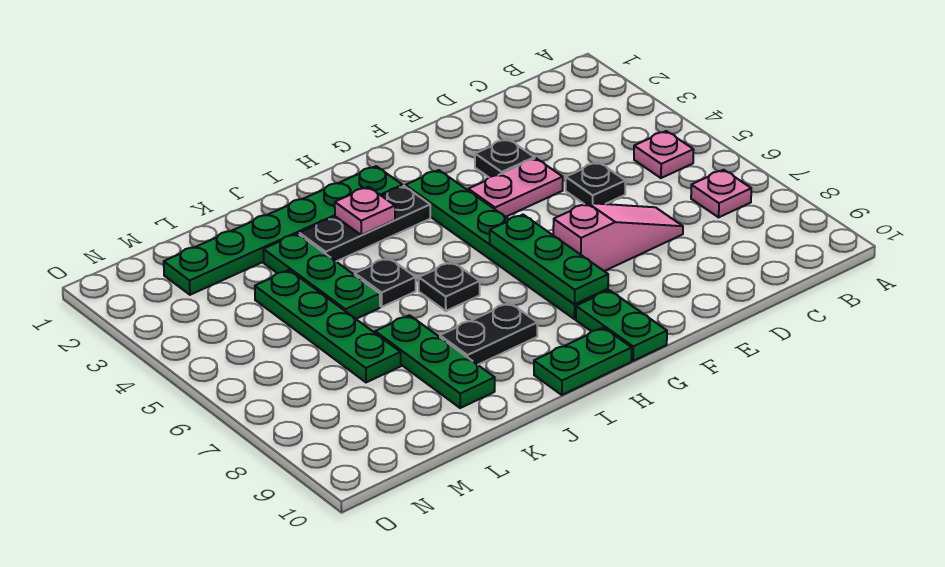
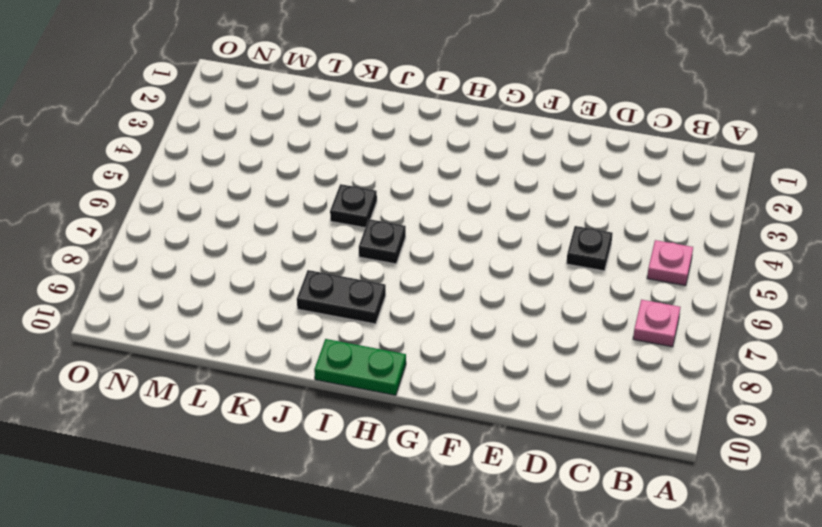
none -> pink 1x3 slope [553,203,683,271]
none -> black 1x1 plate [475,139,535,177]
none -> pink 1x2 plate [468,158,563,217]

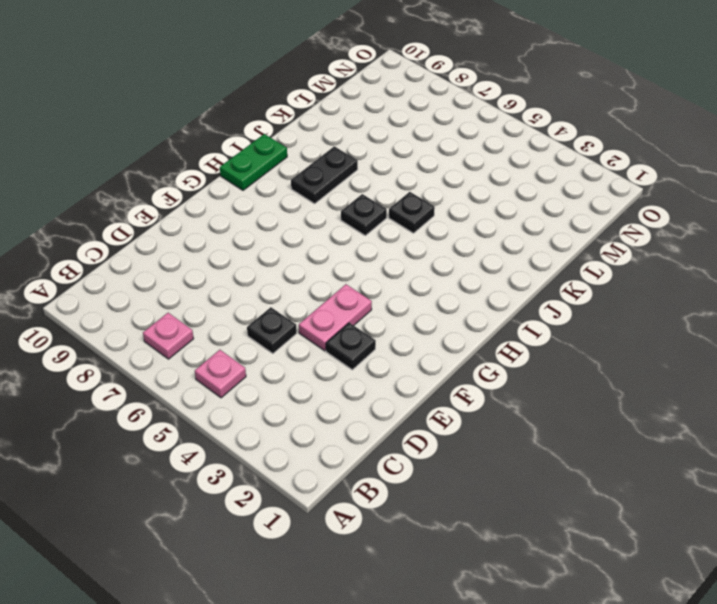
none -> pink 1x3 slope [553,203,683,271]
none -> green 1x6 plate [406,170,608,319]
none -> green 1x2 plate [576,290,667,361]

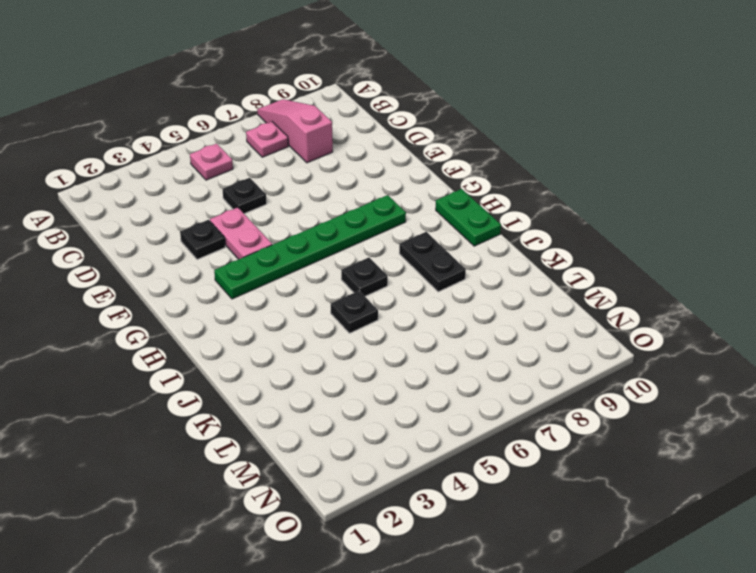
pink 1x3 slope [257,99,333,163] -> pink 1x3 slope moved to [553,203,683,271]
none -> green 1x2 plate [576,290,667,361]
none -> green 1x6 plate [164,166,403,295]
none -> black 1x3 plate [299,186,430,261]

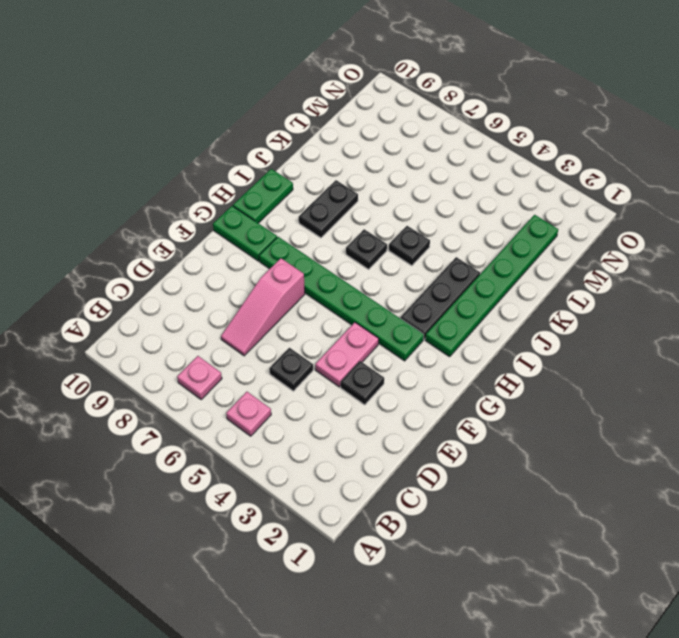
none -> green 1x3 plate [263,234,380,319]
none -> green 1x3 plate [375,315,495,408]
none -> green 1x4 plate [255,270,401,382]

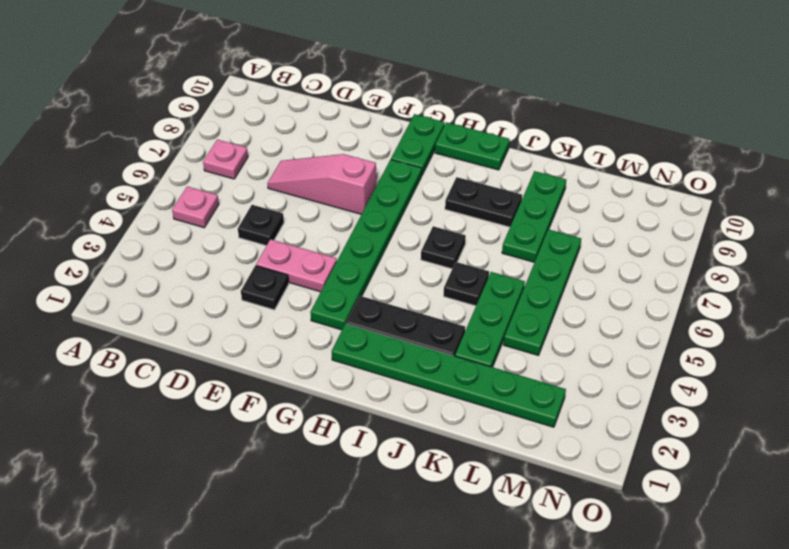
none -> green 1x3 plate [490,215,608,304]
none -> pink 1x1 plate [335,187,395,235]

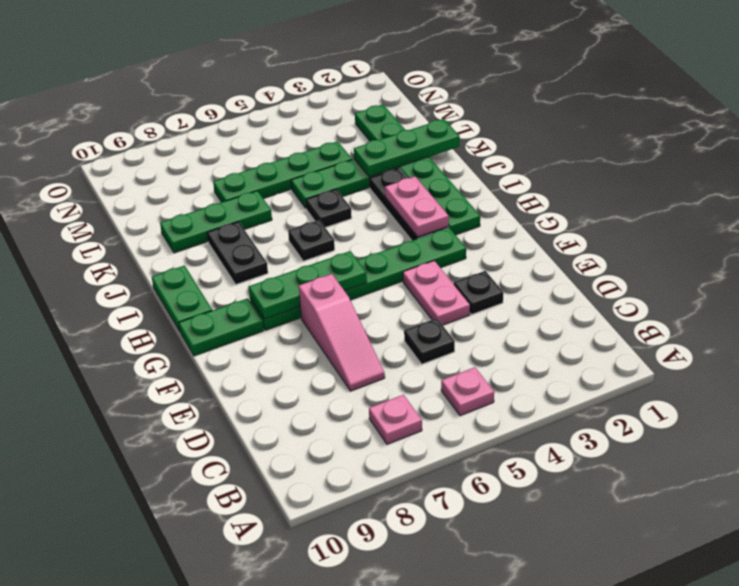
pink 1x2 plate [385,177,449,237] -> pink 1x1 plate [335,187,395,235]
green 1x3 plate [354,119,460,177] -> none

